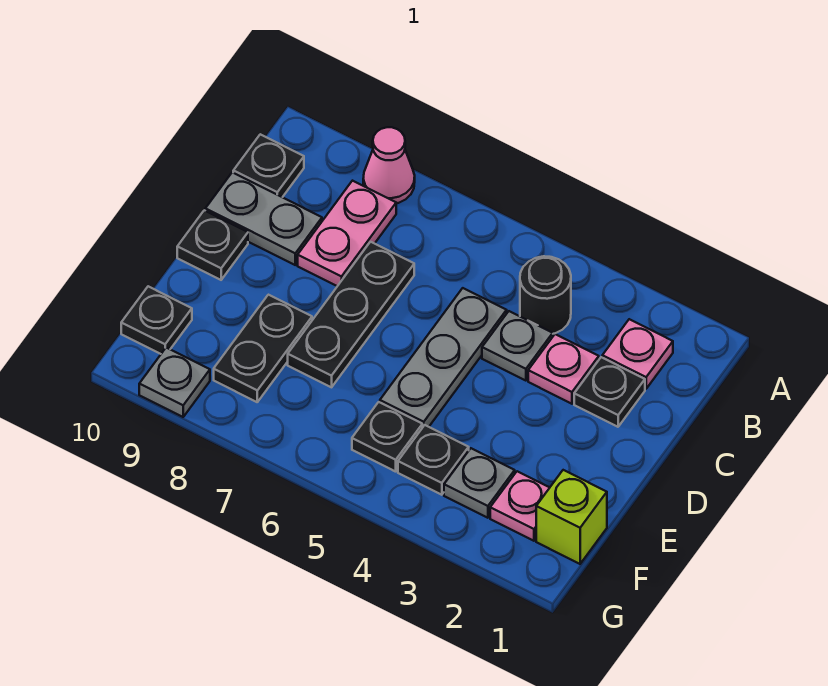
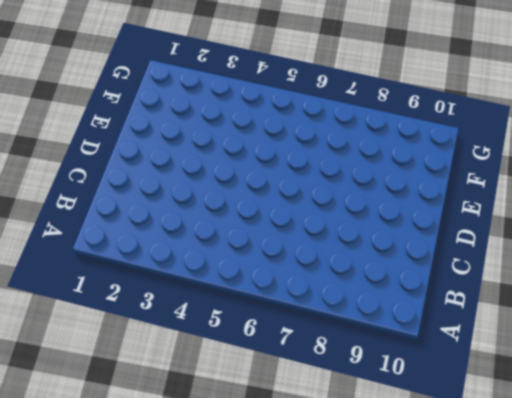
none -> pink 1x1 cone [363,127,415,203]
none -> pink 1x1 plate [602,319,673,389]
none -> black 1x1 round brick [520,256,571,334]

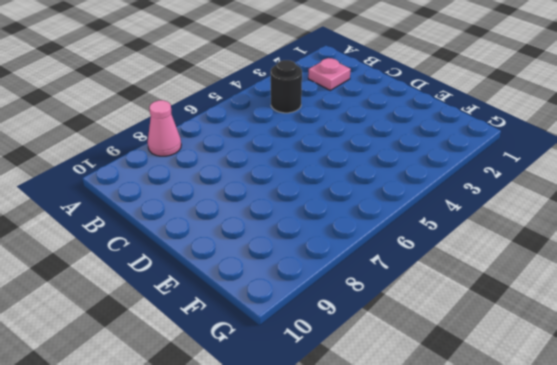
none -> pink 1x2 plate [298,181,396,286]
none -> black 1x1 plate [233,134,304,197]
none -> black 1x1 plate [574,357,645,427]

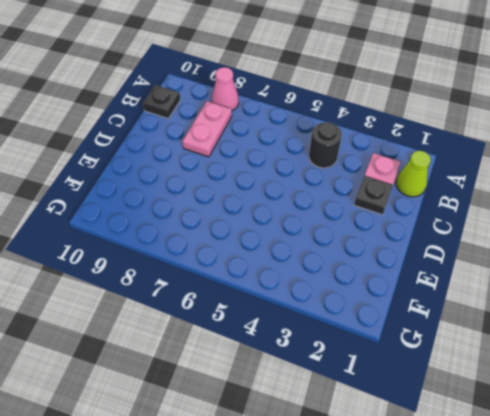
lime 1x1 cone [396,151,431,197] -> none
none -> pink 1x1 plate [528,334,599,404]
none -> grey 1x1 plate [482,311,553,381]
none -> grey 1x3 plate [380,288,507,428]

